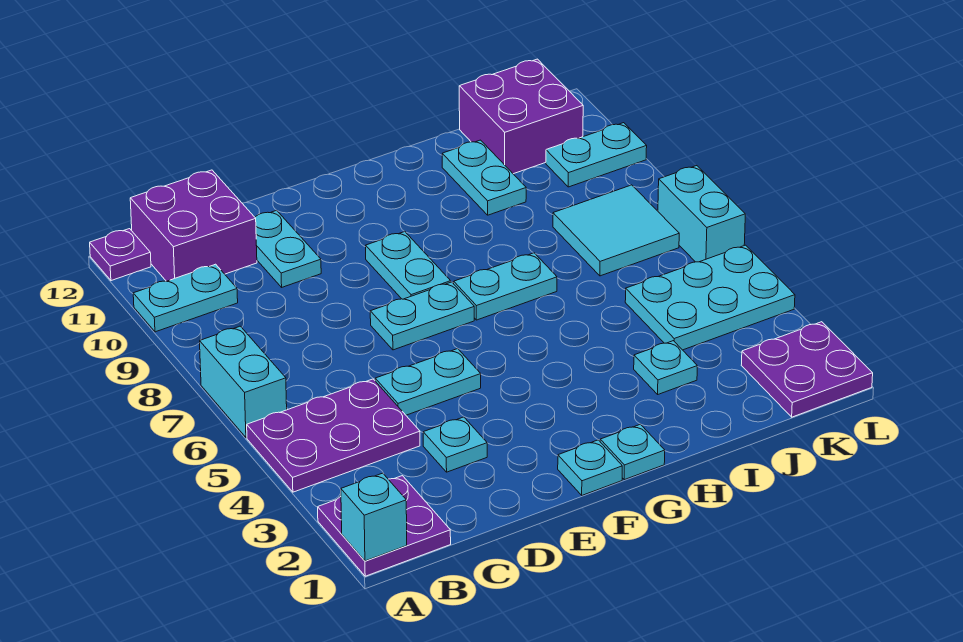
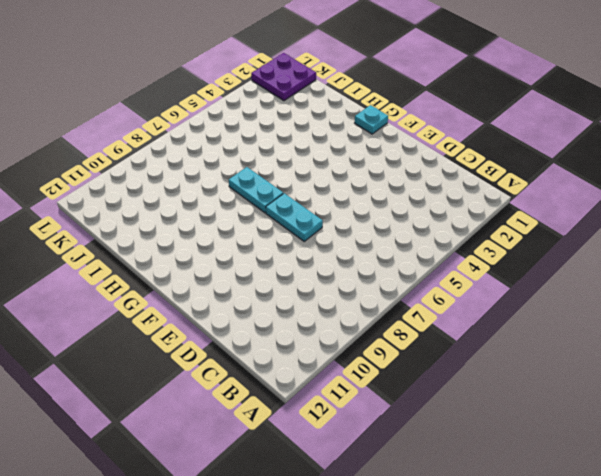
none -> purple 2x2 plate [318,476,451,576]
none -> purple 2x3 plate [247,379,420,492]
none -> cyan 1x2 brick [200,326,287,438]

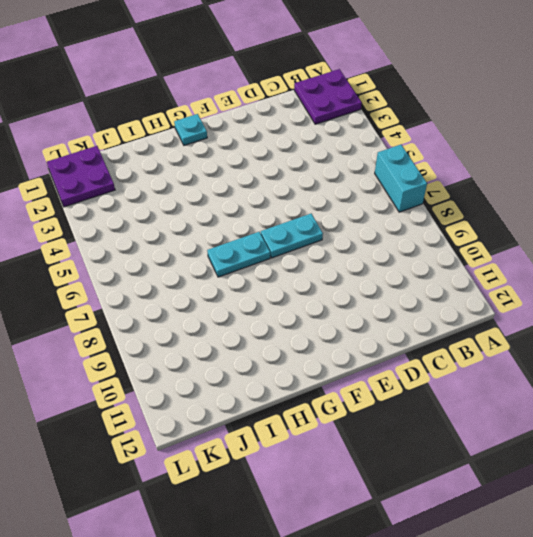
none -> purple 2x3 plate [247,379,420,492]
none -> cyan 1x2 plate [133,264,238,332]
none -> purple 1x1 plate [90,229,151,281]

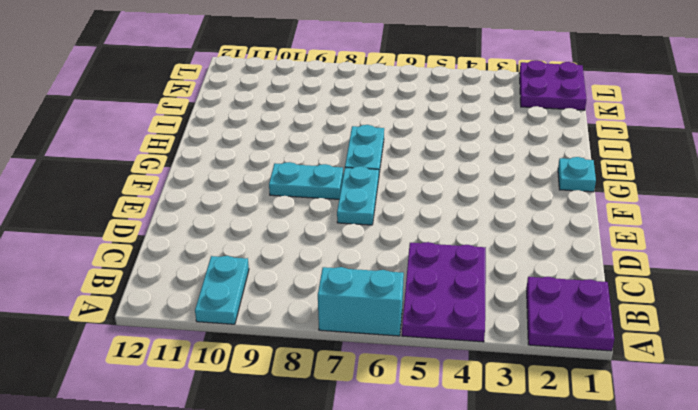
none -> purple 1x1 plate [90,229,151,281]
none -> purple 2x2 brick [130,170,257,281]
none -> cyan 1x1 plate [423,417,487,472]

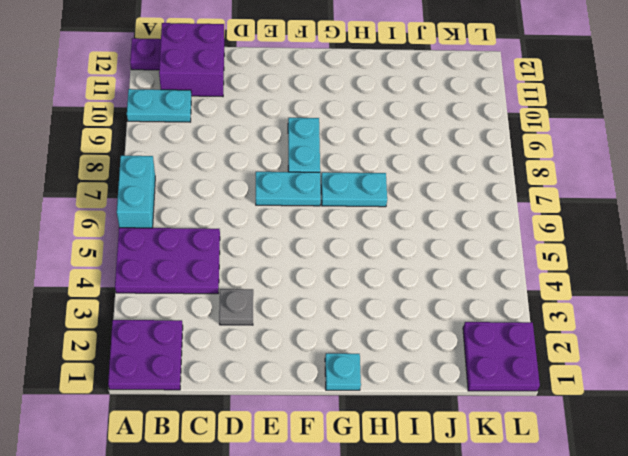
grey 1x1 plate [219,289,253,325] -> cyan 1x1 plate [423,417,487,472]
none -> cyan 1x2 plate [375,349,481,415]
none -> cyan 1x2 plate [255,210,321,287]
none -> cyan 1x1 plate [558,440,622,495]

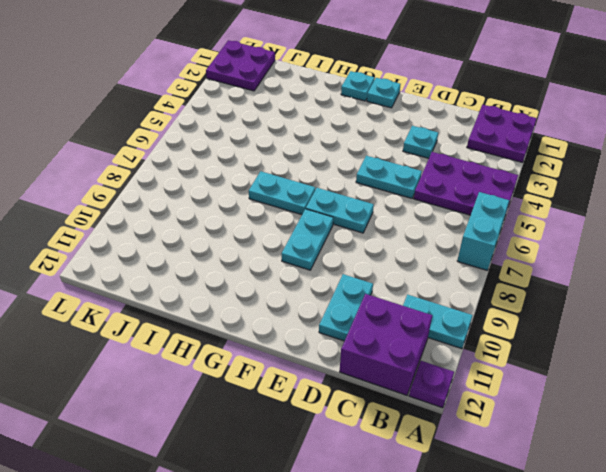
none -> cyan 1x1 plate [634,341,697,394]
none -> cyan 1x2 plate [442,140,526,215]
none -> cyan 2x3 plate [625,245,795,350]

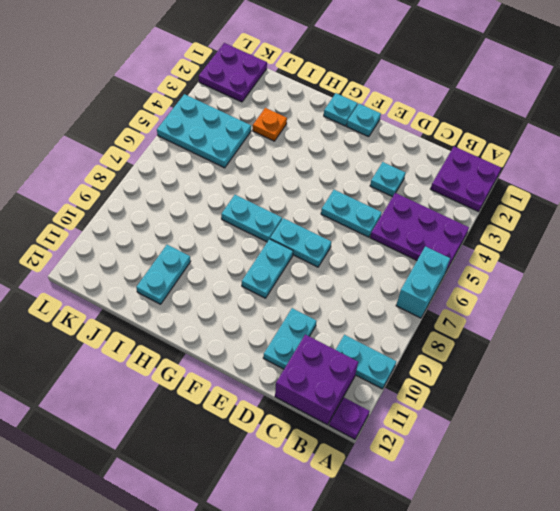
orange 1x1 plate [253,108,287,141] -> cyan 1x1 plate [634,341,697,394]
none -> cyan 2x2 tile [553,185,679,276]
none -> purple 2x2 brick [459,59,583,174]
none -> cyan 1x2 plate [546,123,647,187]

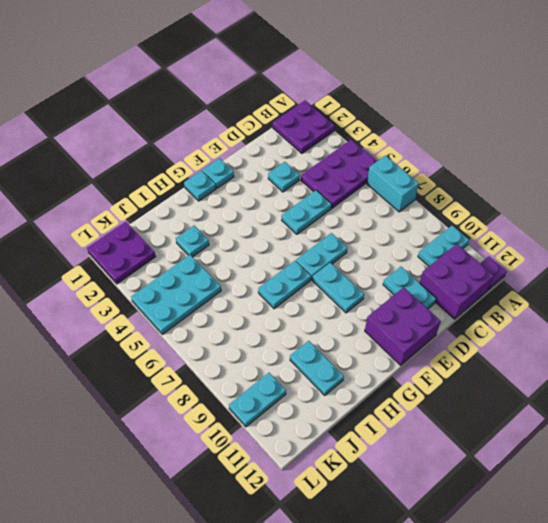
purple 2x2 brick [365,287,441,365] -> purple 2x2 brick moved to [459,59,583,174]
none -> cyan 2x2 tile [553,185,679,276]
none -> cyan 1x2 brick [658,166,745,262]
none -> cyan 1x1 brick [341,473,407,561]

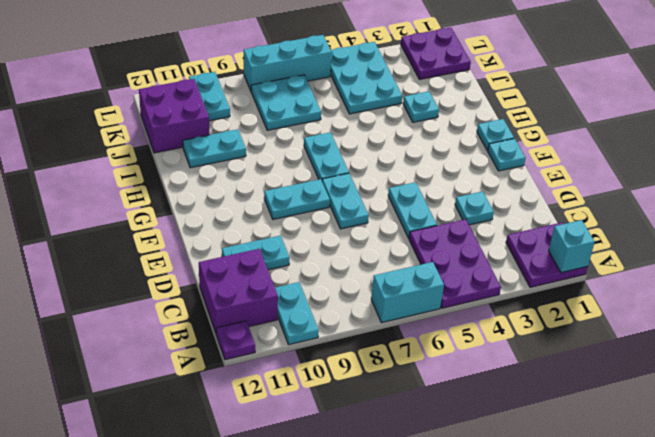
cyan 2x2 plate [251,75,321,130] -> cyan 2x2 tile [553,185,679,276]
cyan 1x3 brick [244,35,332,91] -> cyan 1x2 brick [658,166,745,262]

